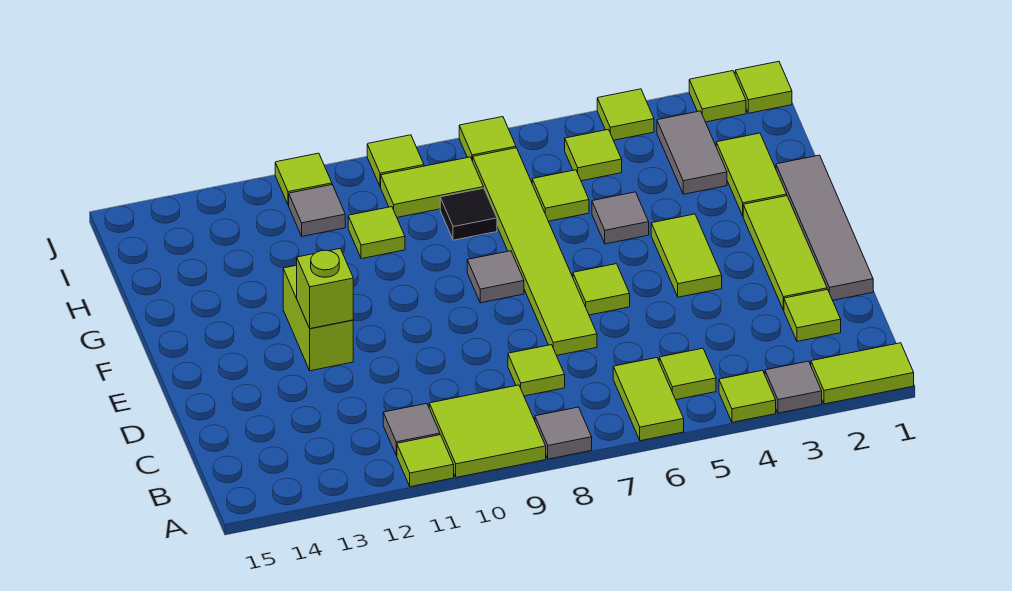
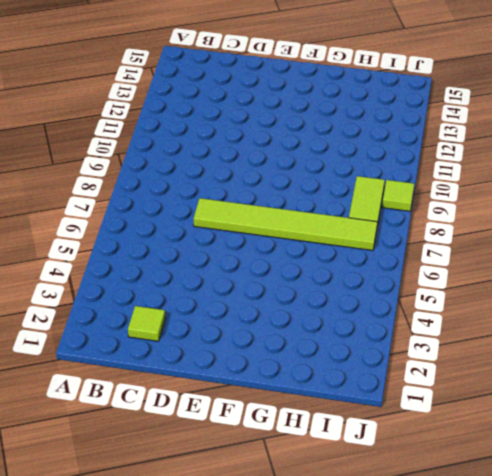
none -> lime 1x2 tile [811,343,914,404]
none -> grey 1x1 tile [765,361,822,413]
none -> lime 1x1 tile [719,370,776,422]
none -> lime 1x2 tile [613,358,684,441]

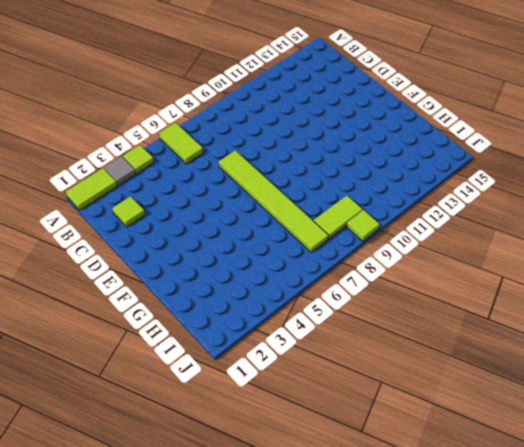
none -> grey 1x1 tile [535,407,592,459]
none -> lime 2x2 tile [429,385,546,477]
none -> lime 1x1 tile [397,435,454,487]
none -> lime 1x1 tile [659,348,716,400]

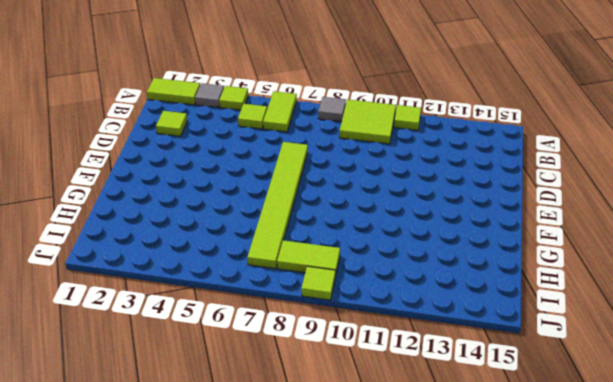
none -> grey 1x1 tile [383,404,440,455]
none -> lime 1x1 tile [508,345,565,396]
none -> grey 1x4 tile [776,155,873,300]
none -> lime 1x3 tile [743,196,827,310]

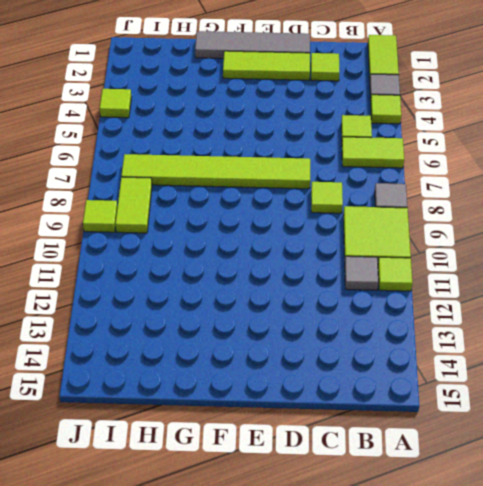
none -> lime 1x2 tile [651,214,722,297]
none -> lime 1x1 tile [573,264,630,315]
none -> lime 1x2 brick [283,265,353,371]
none -> grey 1x1 tile [467,251,524,303]

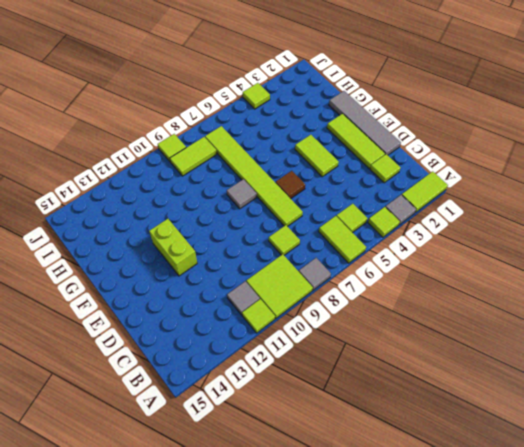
brown 1x1 tile [276,171,305,199] -> lime 1x1 tile [573,264,630,315]
none -> lime 1x2 tile [716,133,787,216]
none -> grey 1x1 tile [592,192,649,244]
none -> grey 1x2 tile [657,111,727,194]
none -> lime 1x1 tile [532,170,589,221]

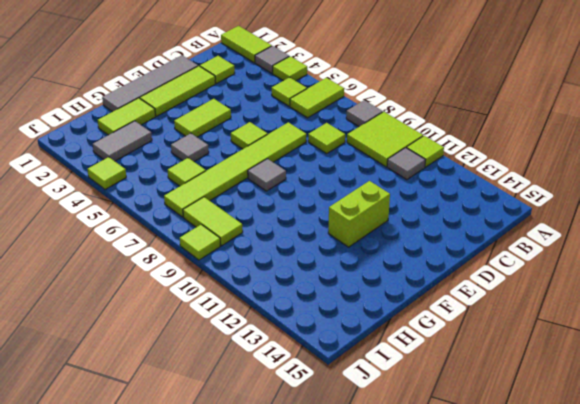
none -> black 1x1 tile [440,188,497,240]
none -> lime 1x1 tile [348,207,405,259]
none -> lime 1x1 tile [565,129,622,181]
none -> grey 1x1 tile [289,185,345,236]

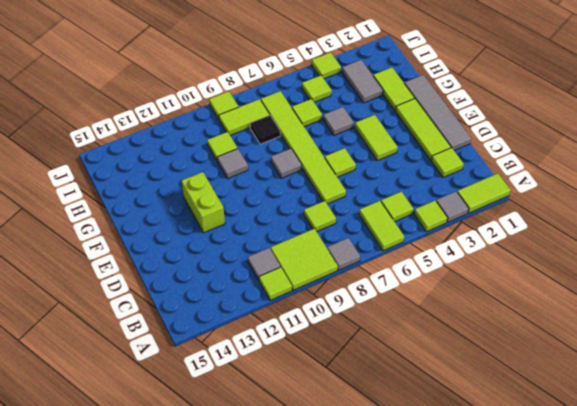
grey 1x1 tile [217,149,248,179] -> grey 1x1 tile moved to [289,185,345,236]
none -> lime 1x1 tile [735,61,792,113]
none -> lime 1x1 tile [689,71,746,122]
none -> lime 1x1 tile [459,117,516,161]
none -> lime 1x1 tile [275,153,332,205]

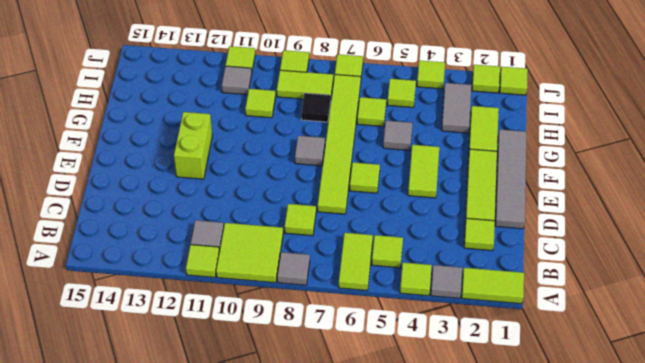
none -> lime 1x1 brick [297,248,353,329]

